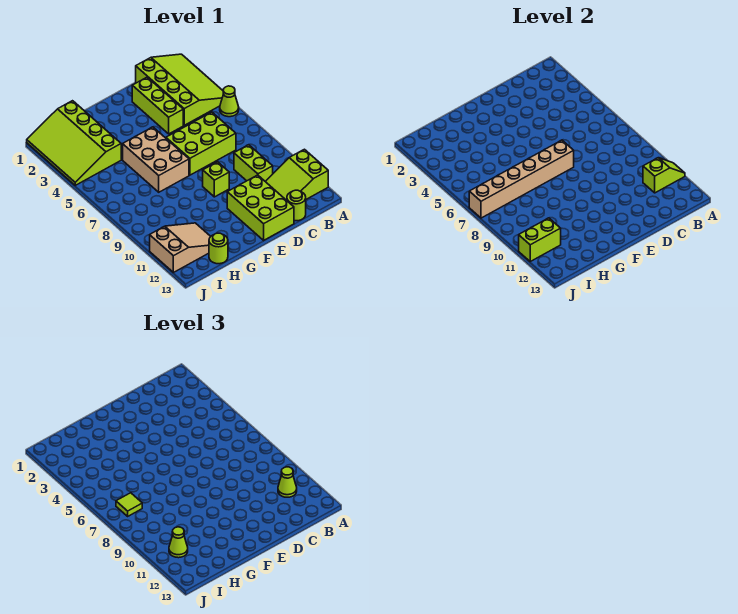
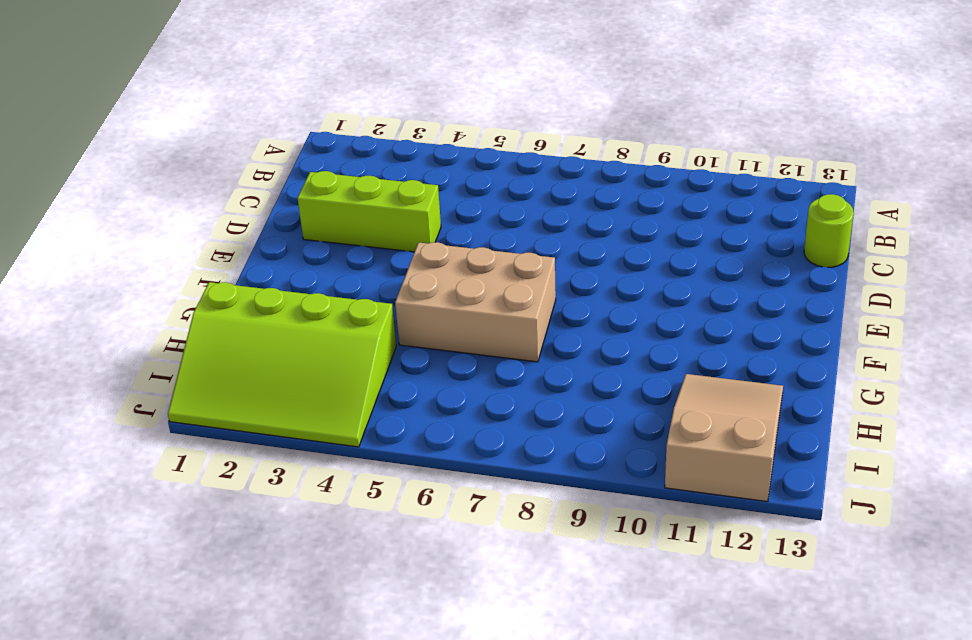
none -> lime 3x4 slope [136,54,223,125]
none -> lime 1x1 cone [220,86,239,117]
none -> lime 2x3 slope [265,149,328,200]

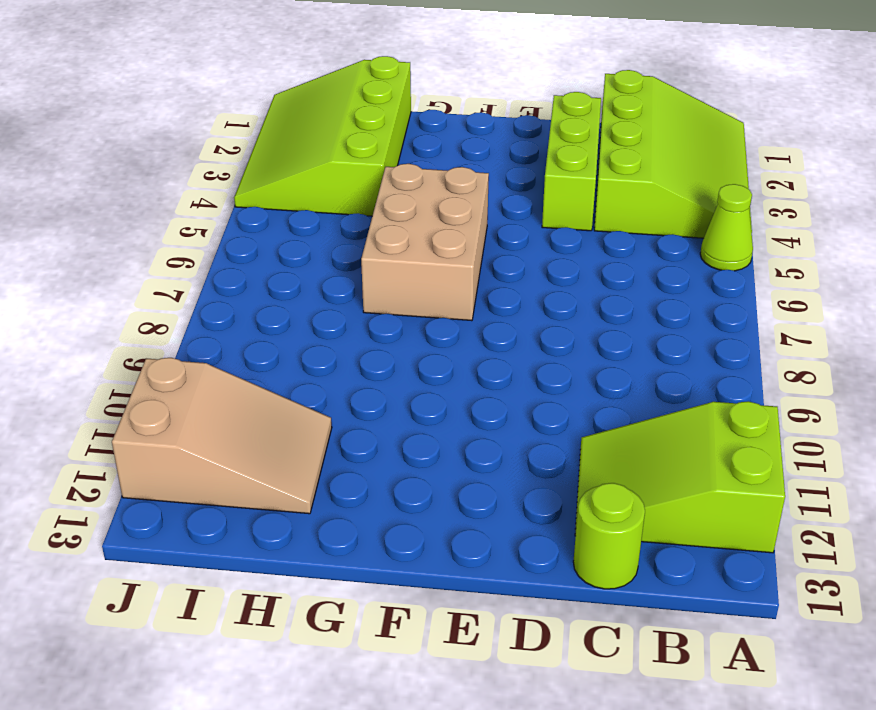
none -> lime 2x3 brick [166,112,236,175]
none -> lime 1x2 brick [234,145,273,181]
none -> lime 2x3 brick [227,175,294,240]

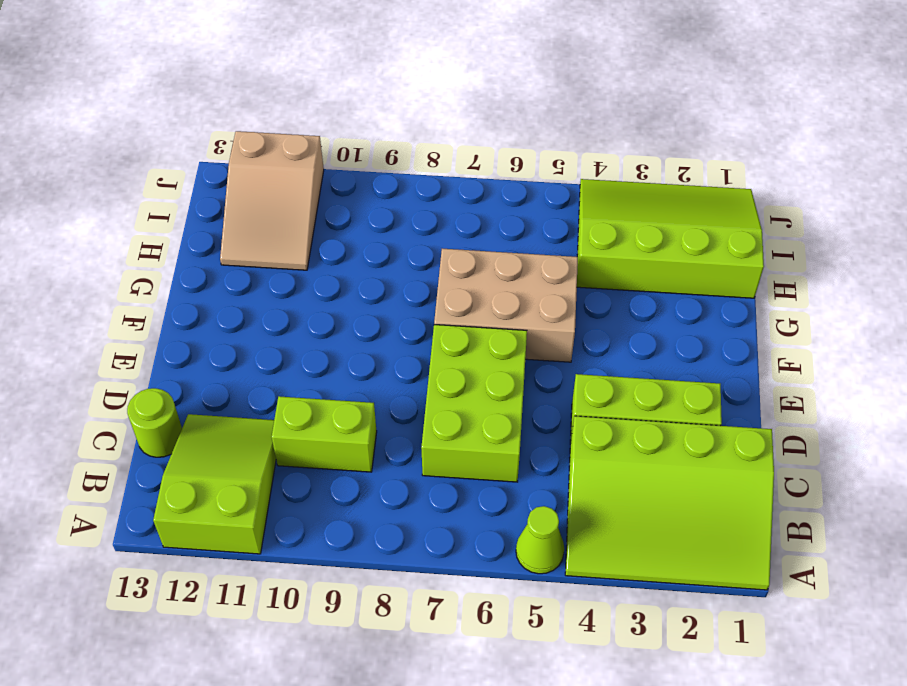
none -> lime 2x3 brick [227,175,294,240]
none -> lime 1x1 brick [203,162,229,197]
none -> lime 1x1 round brick [209,233,228,264]

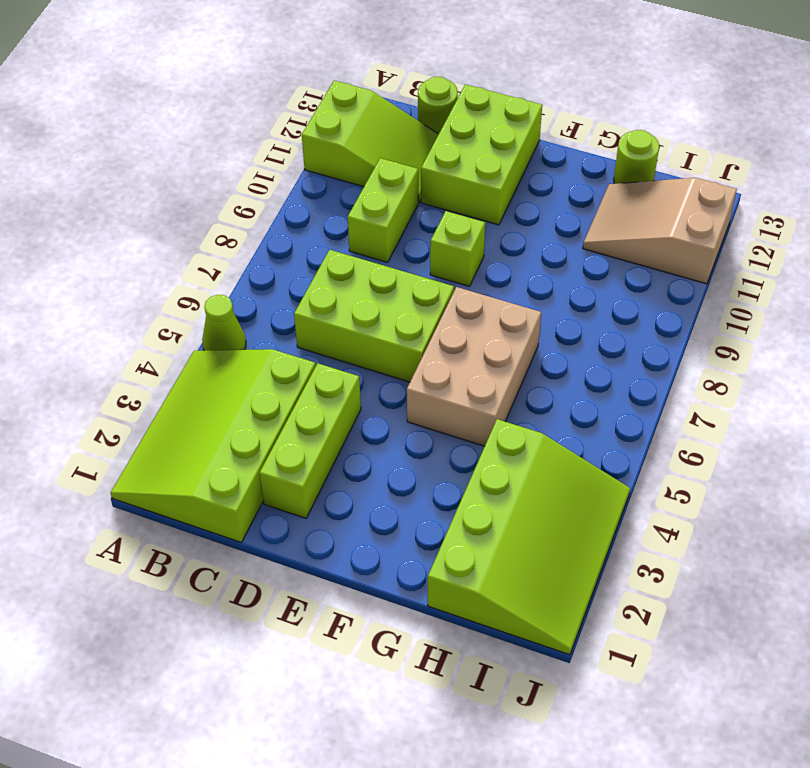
none -> lime 1x2 slope [643,158,685,193]
none -> tan 1x6 brick [469,140,574,218]
none -> lime 1x2 brick [519,218,561,261]

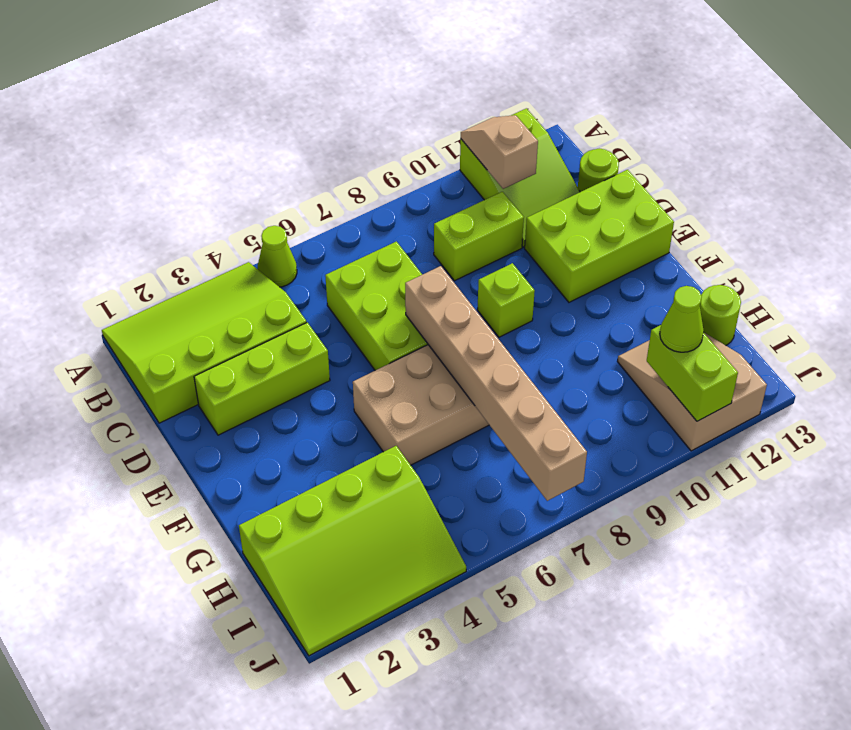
tan 1x2 slope [461,115,538,189] -> lime 1x2 slope [643,158,685,193]
none -> lime 1x1 cone [278,467,297,497]
none -> lime 1x1 tile [116,493,142,516]

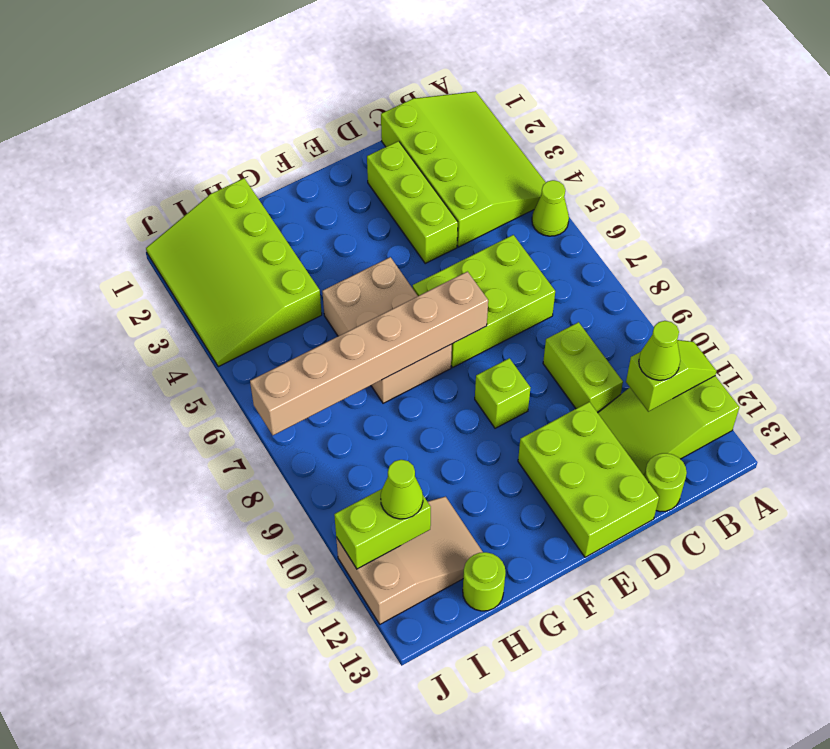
none -> lime 1x1 tile [116,493,142,516]

